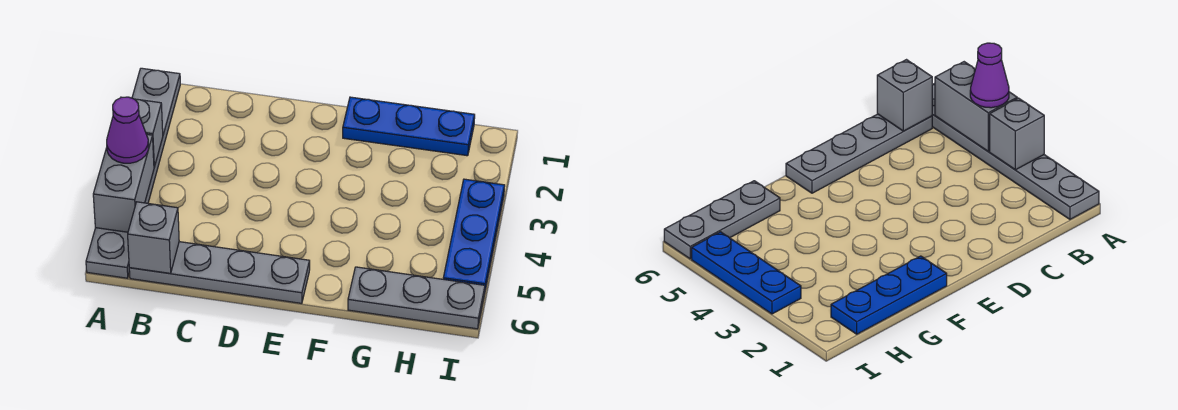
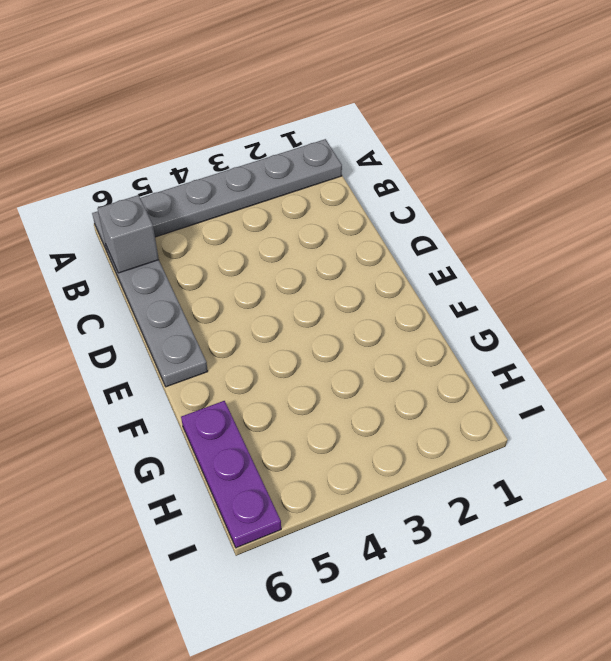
purple 1x3 plate [181,401,281,548] -> grey 1x3 plate [348,267,485,329]
none -> blue 1x3 plate [343,97,475,156]
none -> blue 1x3 plate [443,179,505,294]

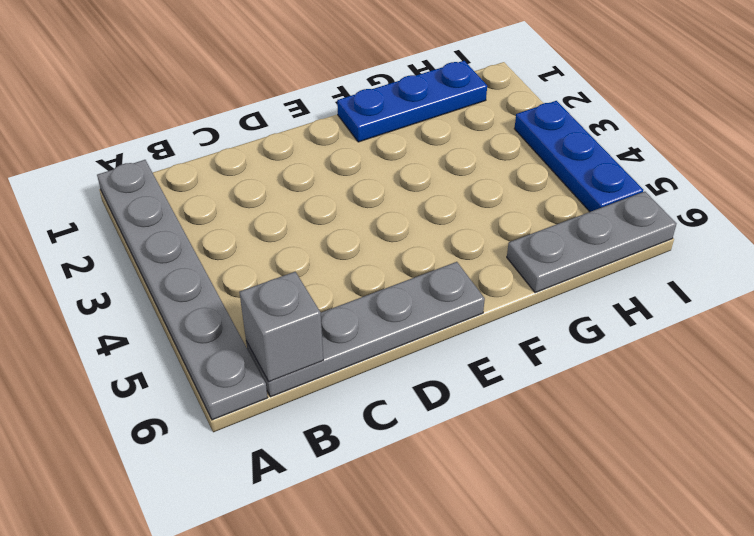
none -> grey 1x1 brick [135,99,163,167]
none -> grey 1x2 brick [93,135,154,232]

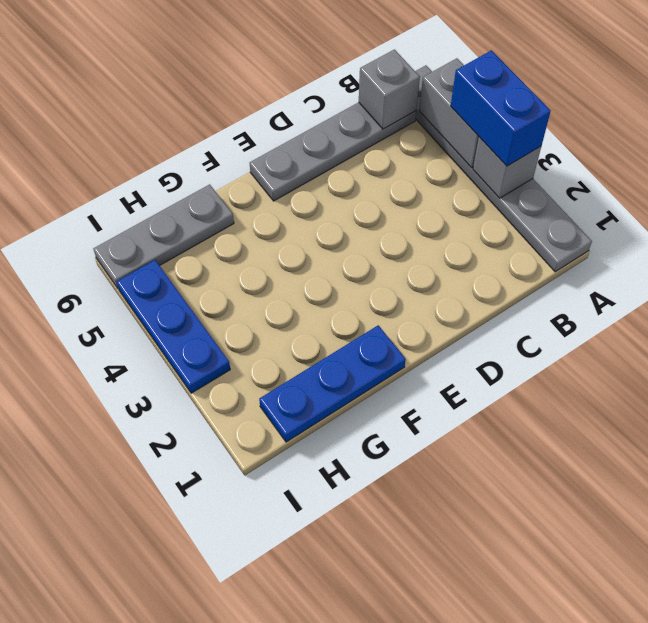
blue 1x2 brick [451,50,551,166] -> purple 1x1 cone [107,97,149,163]

